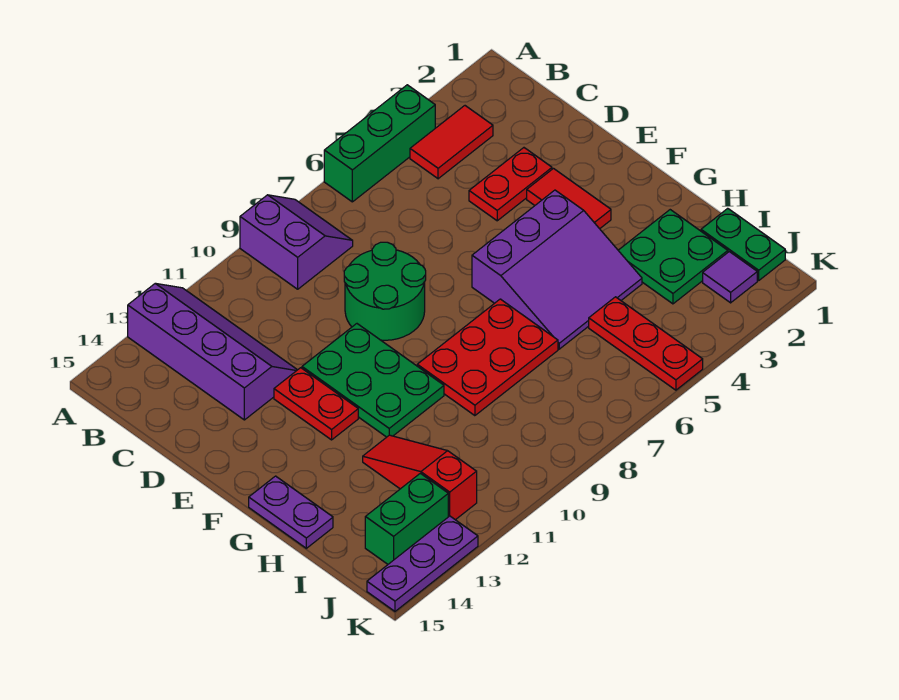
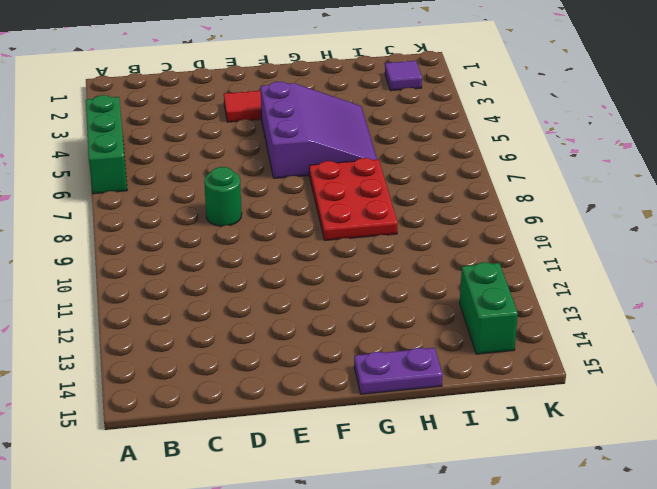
green 1x1 round brick [204,167,242,226] -> green 2x2 round brick [344,242,426,340]
none -> purple 2x2 slope [240,195,353,289]
none -> purple 2x4 slope [128,283,297,420]
none -> red 1x2 tile [410,106,493,179]

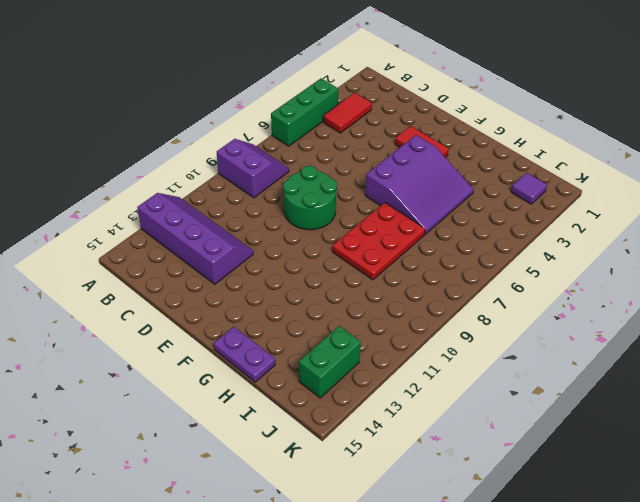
none -> red 1x2 plate [469,148,552,221]
none -> green 2x3 plate [302,324,444,437]
none -> red 1x2 plate [274,368,358,440]

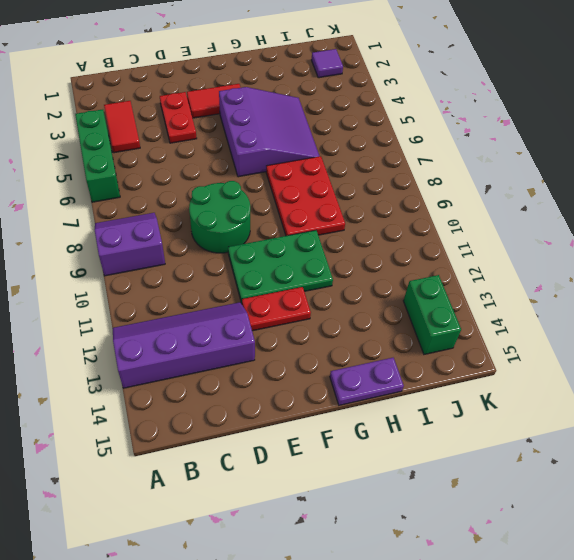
none -> green 2x2 plate [618,210,728,304]
none -> red 1x3 slope [363,435,477,520]
none -> green 1x2 plate [701,208,785,280]

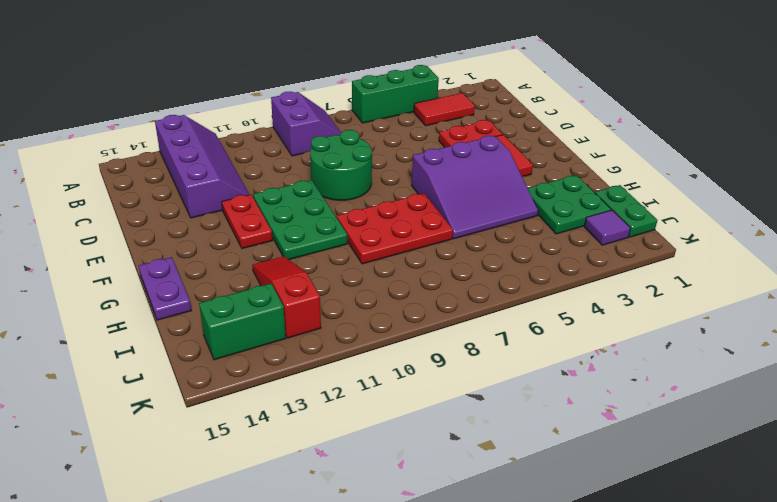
none -> red 1x3 plate [589,297,703,390]
none -> purple 1x3 plate [367,516,478,611]

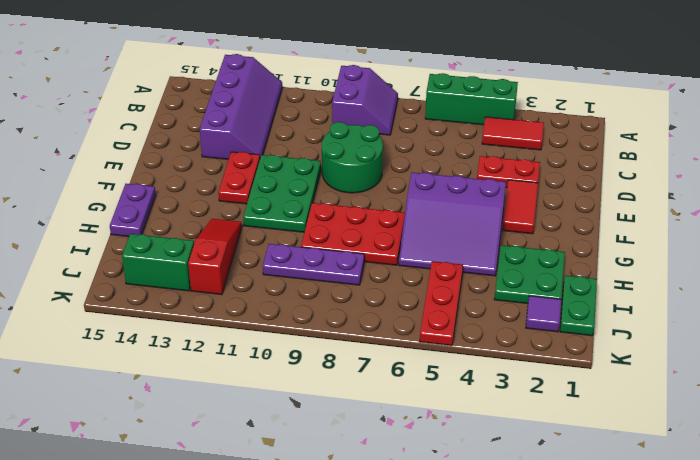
purple 1x3 plate [263,244,364,285] -> purple 1x3 plate moved to [367,516,478,611]

